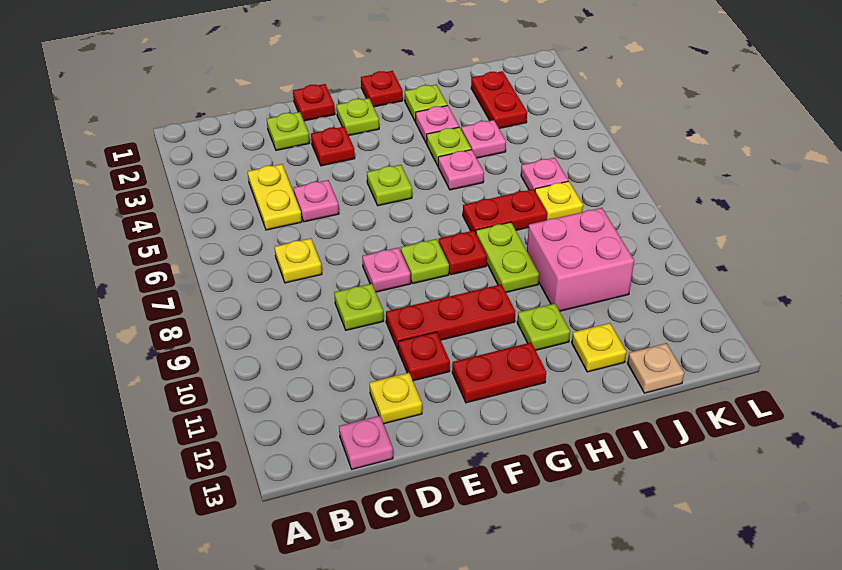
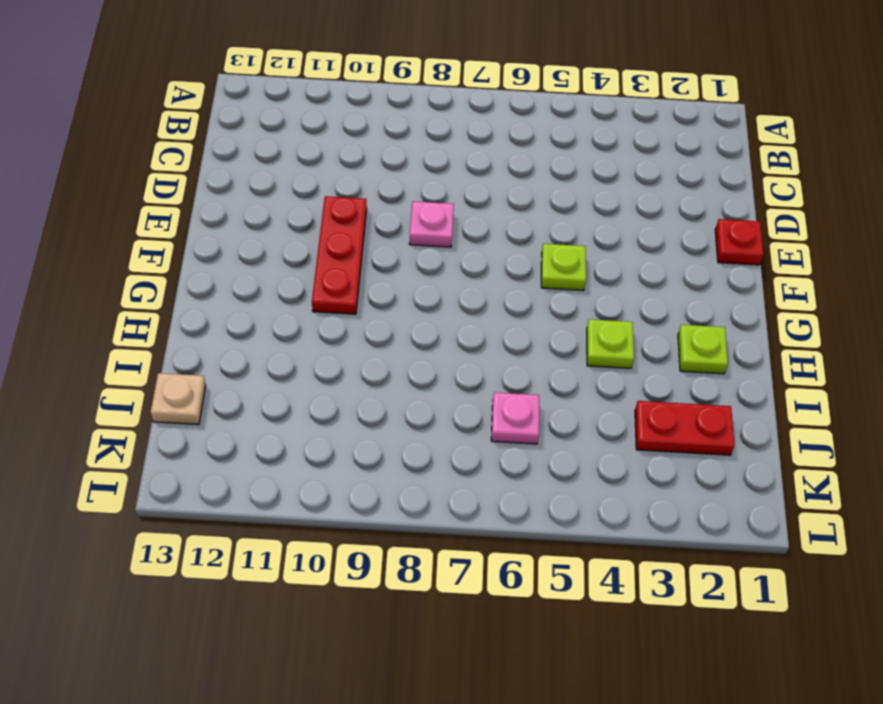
none -> yellow 1x2 plate [248,164,302,230]
none -> yellow 1x1 plate [275,238,322,283]
none -> pink 1x1 plate [339,416,393,469]
none -> lime 1x1 plate [267,112,310,150]

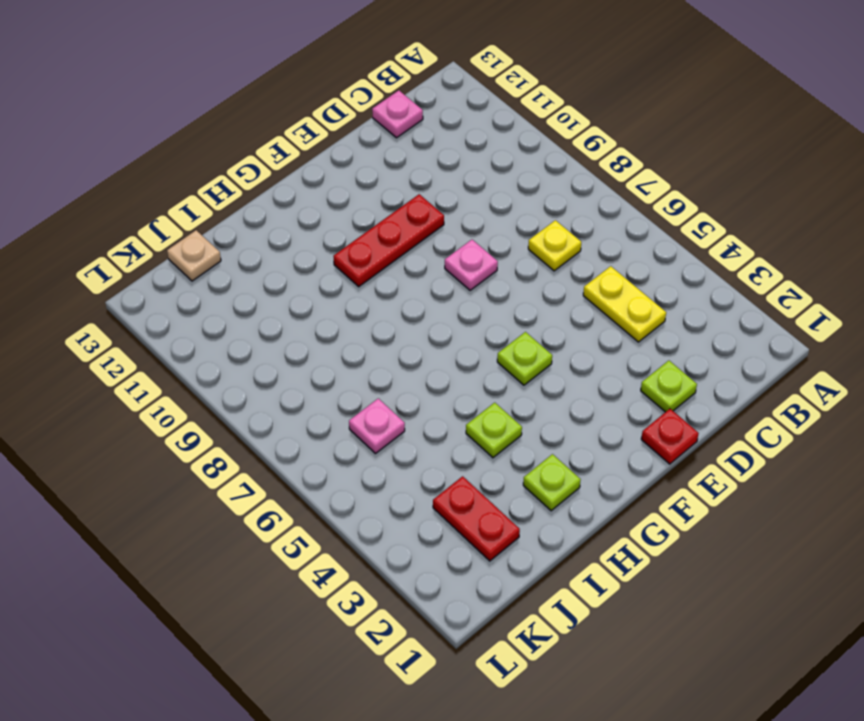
none -> pink 1x1 plate [294,180,339,222]
none -> lime 1x1 plate [334,284,384,330]
none -> yellow 1x1 plate [370,373,422,424]
none -> red 1x1 plate [311,127,355,166]

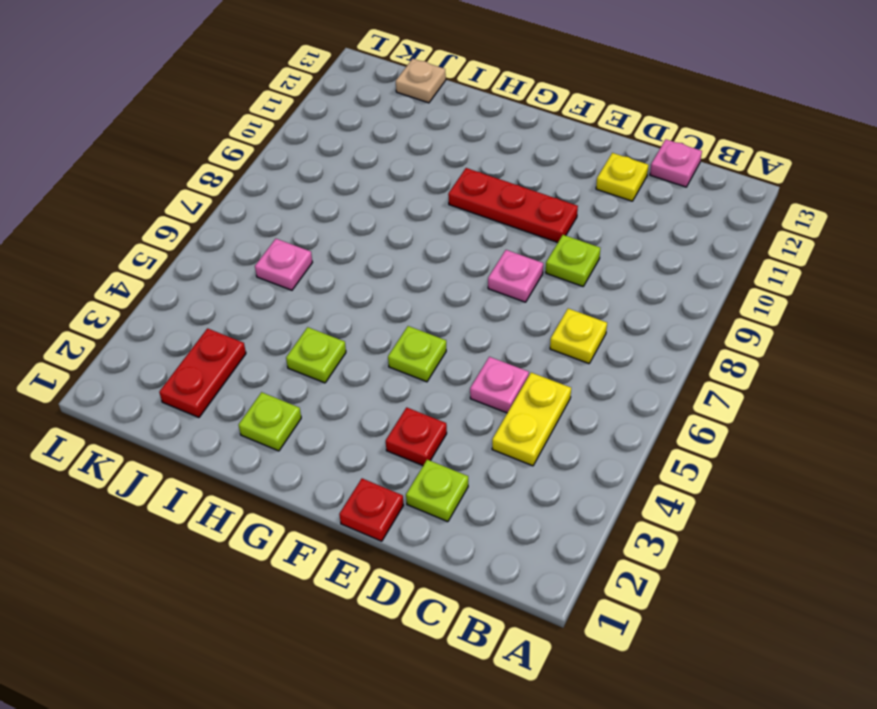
none -> red 1x1 plate [398,332,450,381]
none -> lime 1x1 plate [336,98,379,135]
none -> lime 1x1 plate [401,239,449,284]
none -> red 1x2 plate [452,343,546,403]

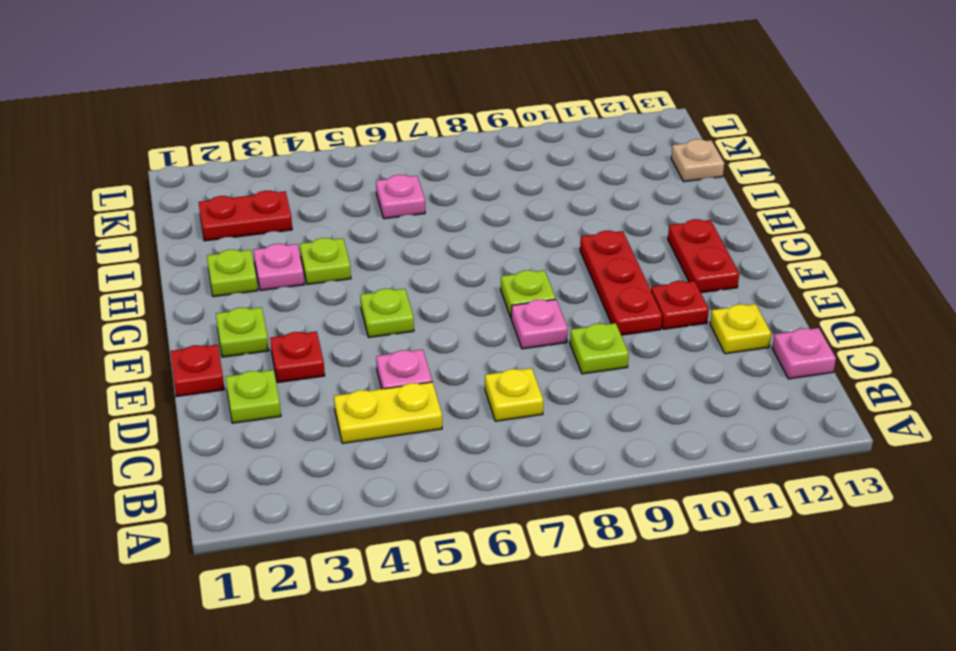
none -> red 1x1 plate [361,71,403,107]
none -> red 1x1 plate [439,231,487,275]
none -> pink 1x1 plate [438,150,484,190]
none -> red 1x2 plate [463,189,547,233]

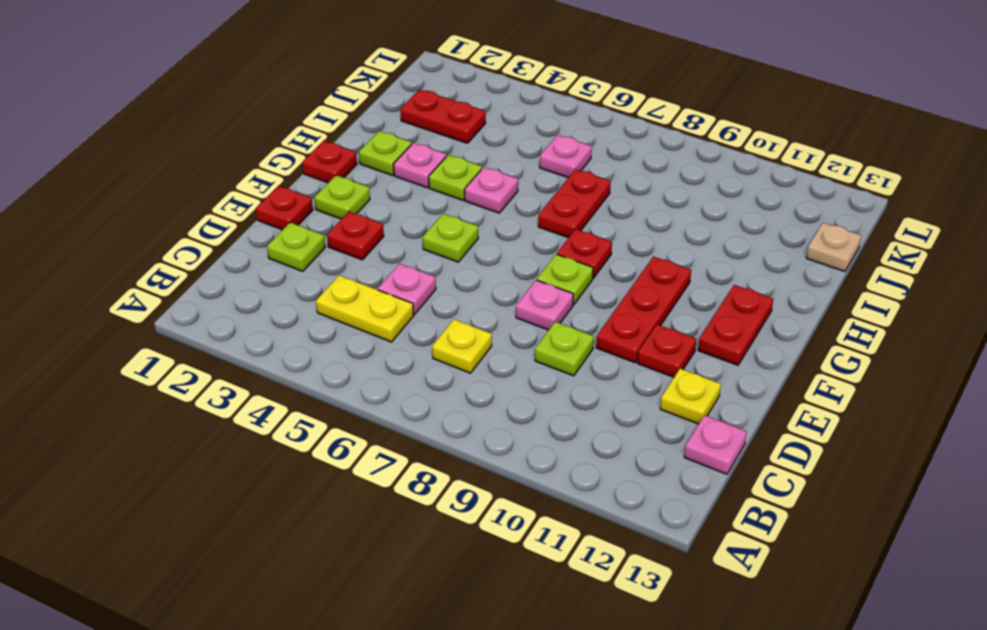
none -> lime 1x2 plate [476,222,539,292]
none -> lime 1x1 plate [517,303,570,350]
none -> pink 1x1 plate [461,120,506,158]
none -> pink 2x2 brick [527,208,634,311]

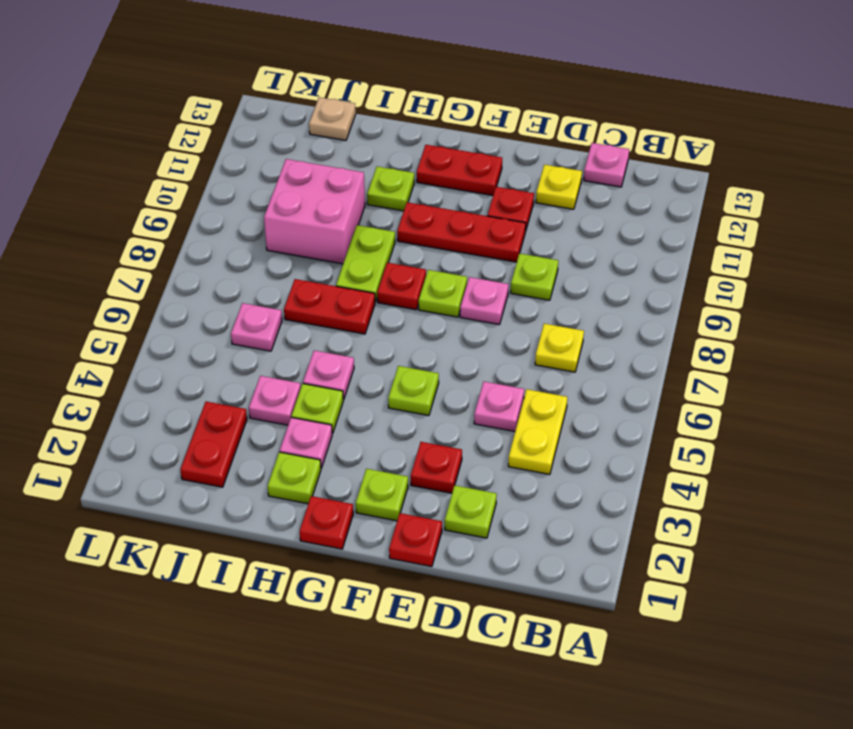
none -> yellow 1x1 plate [572,323,626,372]
none -> yellow 1x1 plate [535,181,583,220]

